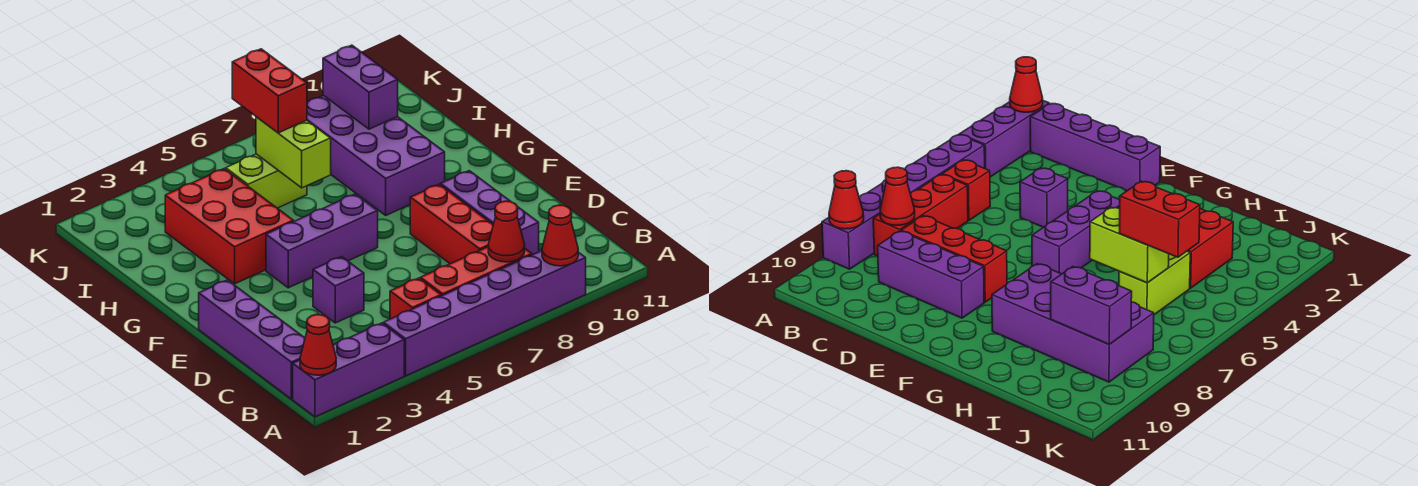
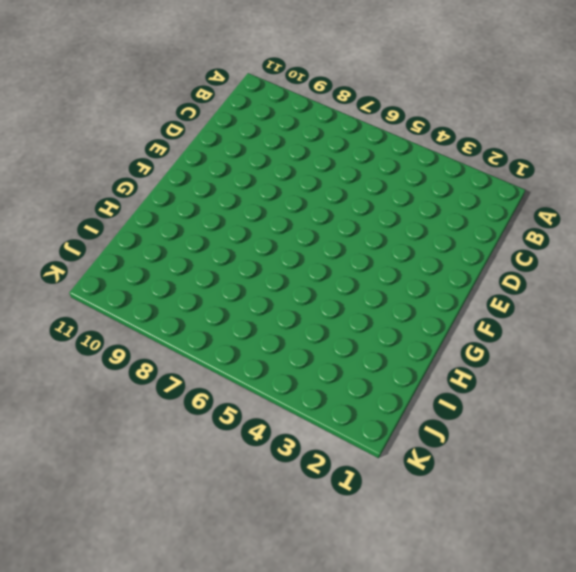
none -> purple 1x3 brick [293,323,404,417]
none -> purple 1x6 brick [383,251,586,376]
none -> purple 1x4 brick [199,280,305,399]

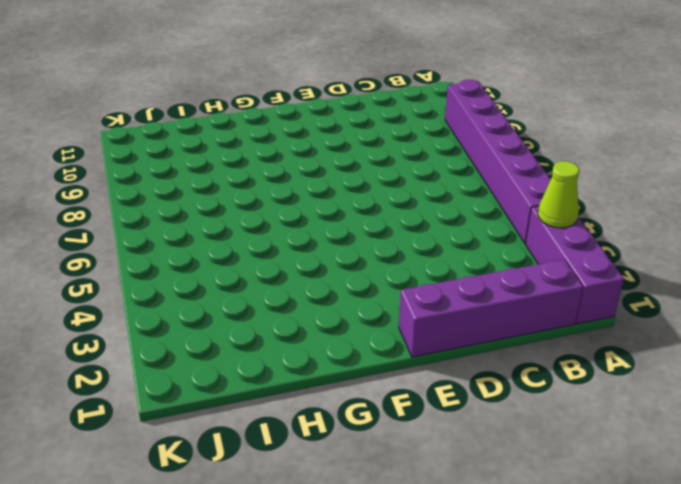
lime 1x1 cone [538,161,579,228] -> none
none -> red 1x1 brick [390,278,441,319]
none -> red 1x3 brick [420,247,532,296]
none -> red 1x3 brick [410,184,493,264]

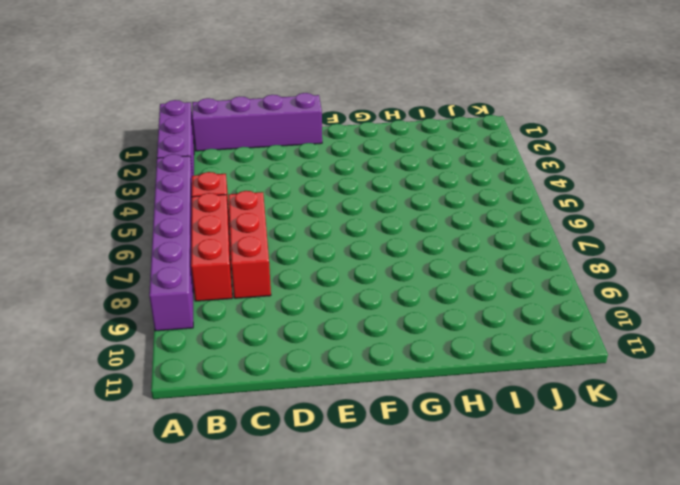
red 1x3 brick [228,191,271,298] -> red 1x3 brick turned to [410,184,493,264]
none -> purple 1x3 brick [441,171,539,255]
none -> purple 1x1 brick [313,257,364,323]
none -> purple 1x3 brick [266,194,378,288]

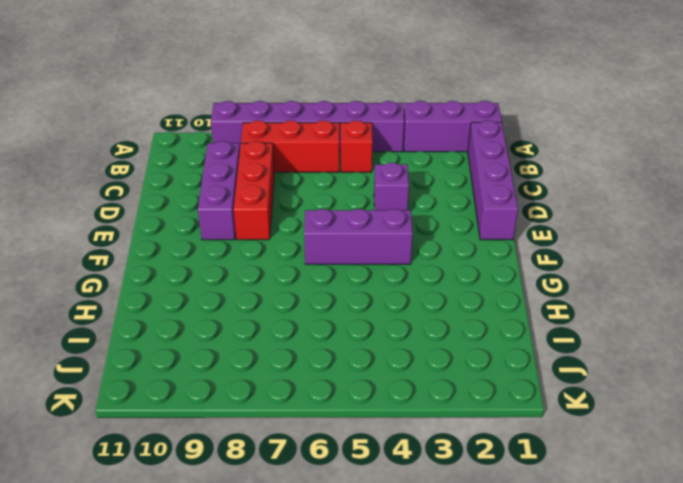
none -> red 2x3 brick [165,169,294,284]
none -> purple 2x4 brick [307,95,445,215]
none -> lime 1x2 brick [226,154,307,208]

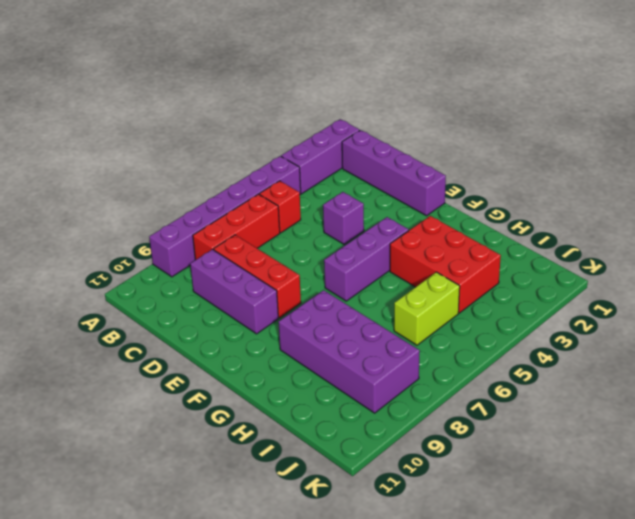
none -> red 1x1 cone [300,315,336,375]
none -> red 1x1 cone [542,205,578,266]
none -> red 1x1 cone [488,201,525,262]

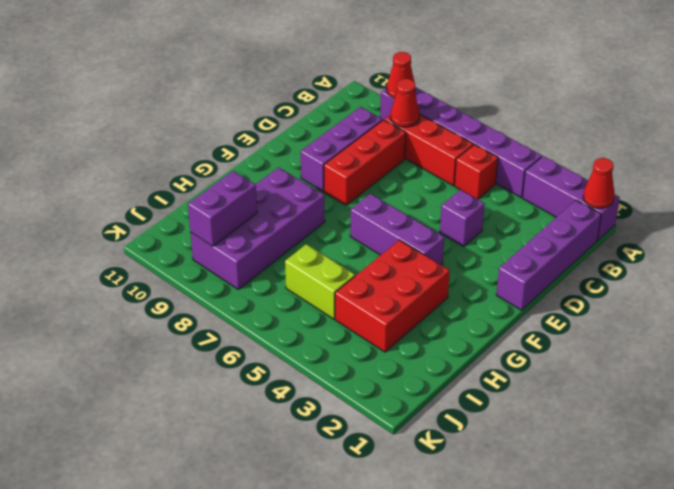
none -> lime 1x2 brick [256,117,331,188]
none -> red 1x2 brick [232,49,307,133]

